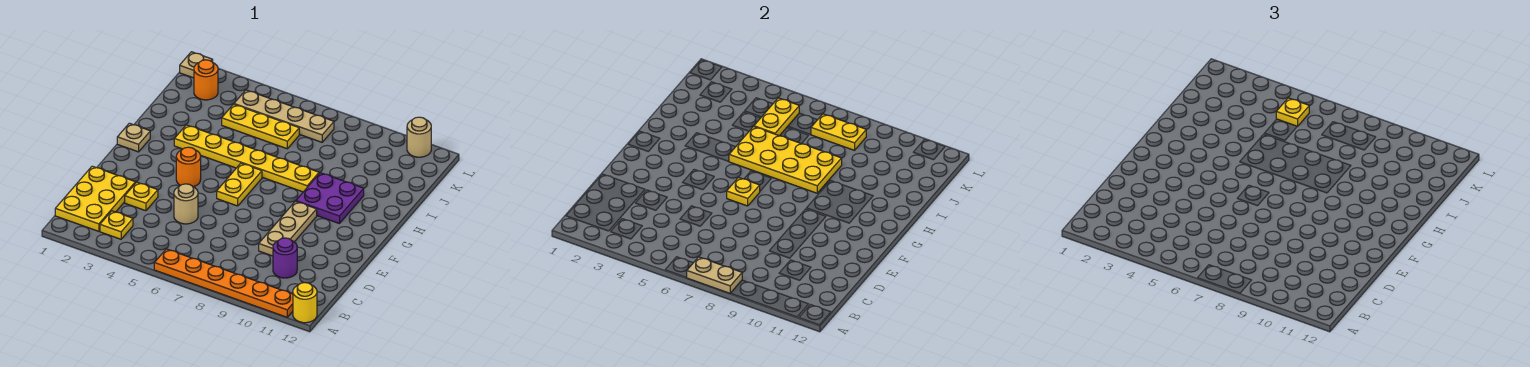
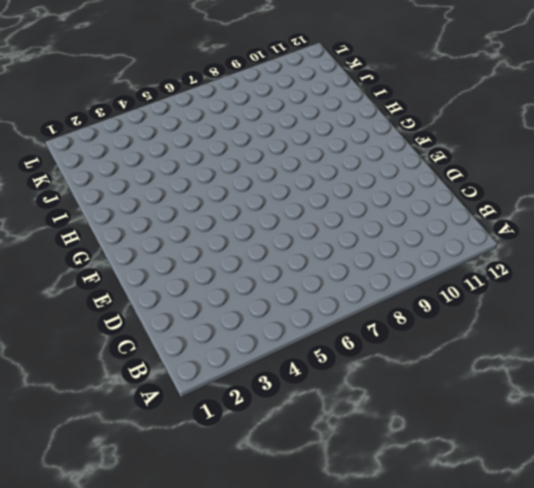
none -> orange 1x6 plate [154,249,293,317]
none -> yellow 1x1 round brick [293,283,317,323]
none -> yellow 2x3 plate [55,166,136,231]

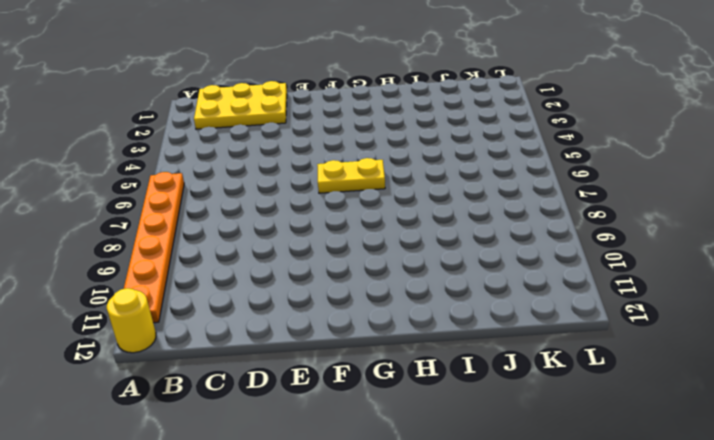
none -> yellow 1x1 plate [100,211,133,239]
none -> purple 1x1 round brick [273,238,297,278]
none -> yellow 1x1 plate [125,182,158,211]

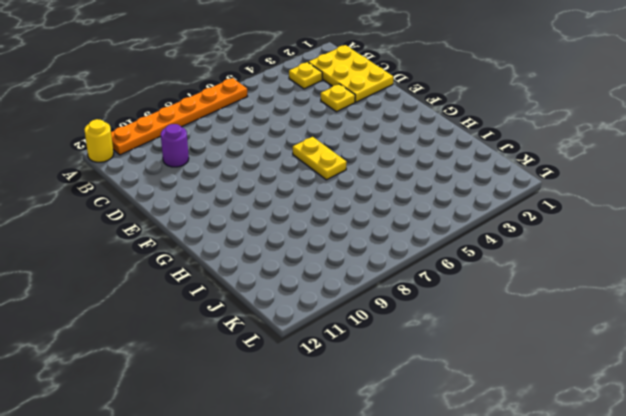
none -> tan 1x1 round brick [174,184,198,224]
none -> tan 1x3 plate [259,201,317,256]
none -> orange 1x1 round brick [176,147,201,187]

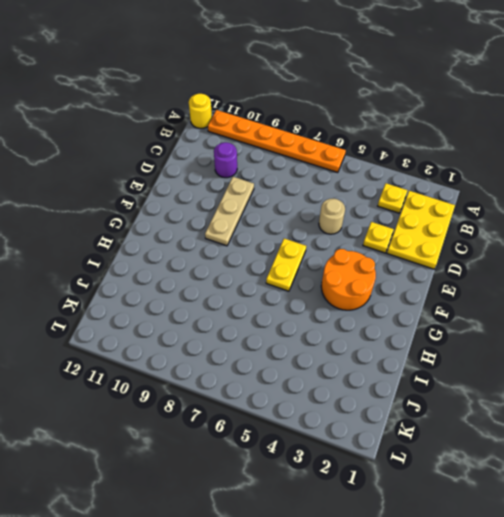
orange 2x2 round brick [321,249,376,310] -> orange 1x1 round brick [176,147,201,187]
none -> tan 1x1 plate [117,123,150,152]
none -> purple 2x2 plate [296,173,364,224]
none -> yellow 1x6 plate [174,125,319,192]

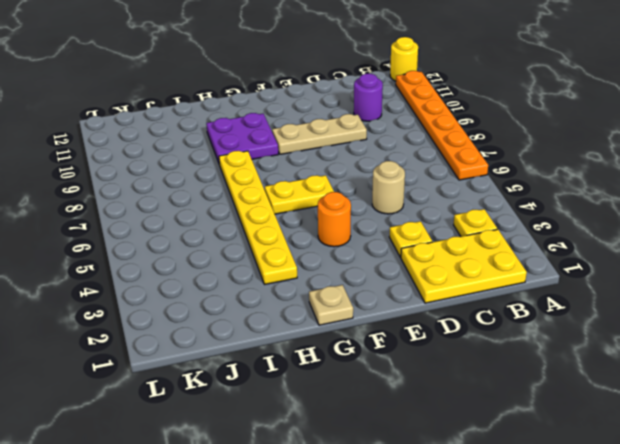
none -> yellow 1x3 plate [222,104,299,149]
none -> orange 1x1 round brick [194,60,218,100]
none -> tan 1x4 plate [234,90,334,142]

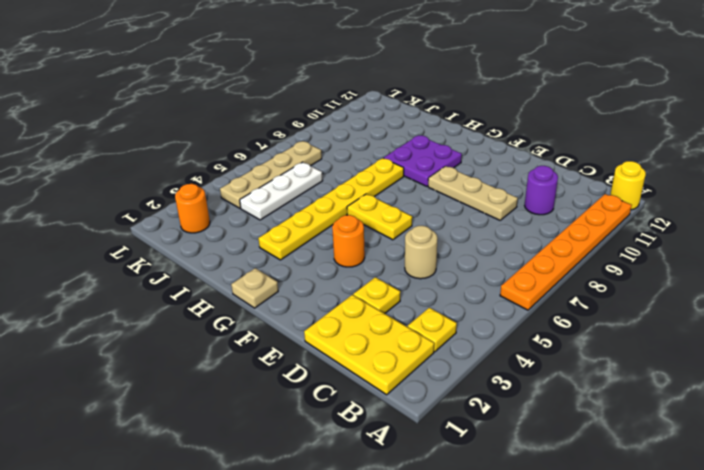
white 1x3 plate [240,162,323,220] -> yellow 1x3 plate [222,104,299,149]
none -> tan 1x1 plate [180,52,213,78]
none -> tan 1x1 round brick [407,117,431,157]
none -> tan 1x2 plate [686,257,742,293]

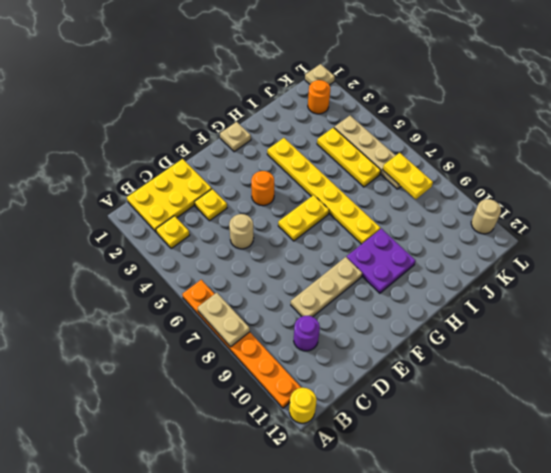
none -> yellow 1x1 plate [727,178,760,206]
none -> yellow 2x4 plate [729,127,842,193]
none -> yellow 1x2 plate [754,98,799,136]

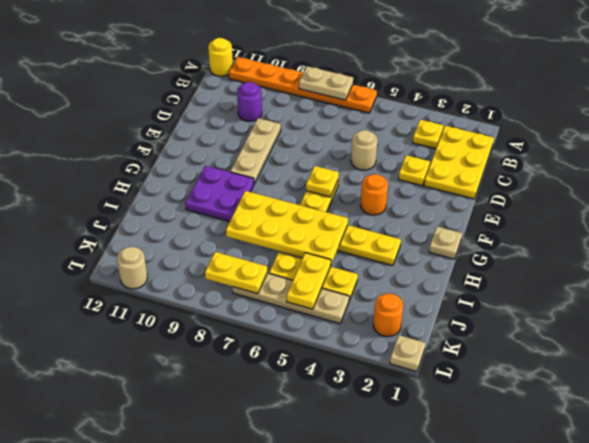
none -> yellow 1x1 plate [1276,98,1309,126]

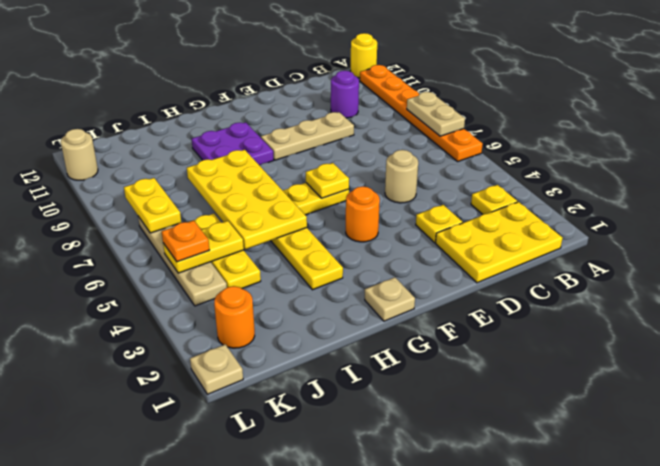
orange 1x1 plate [162,220,209,262] -> yellow 1x1 plate [1276,98,1309,126]

